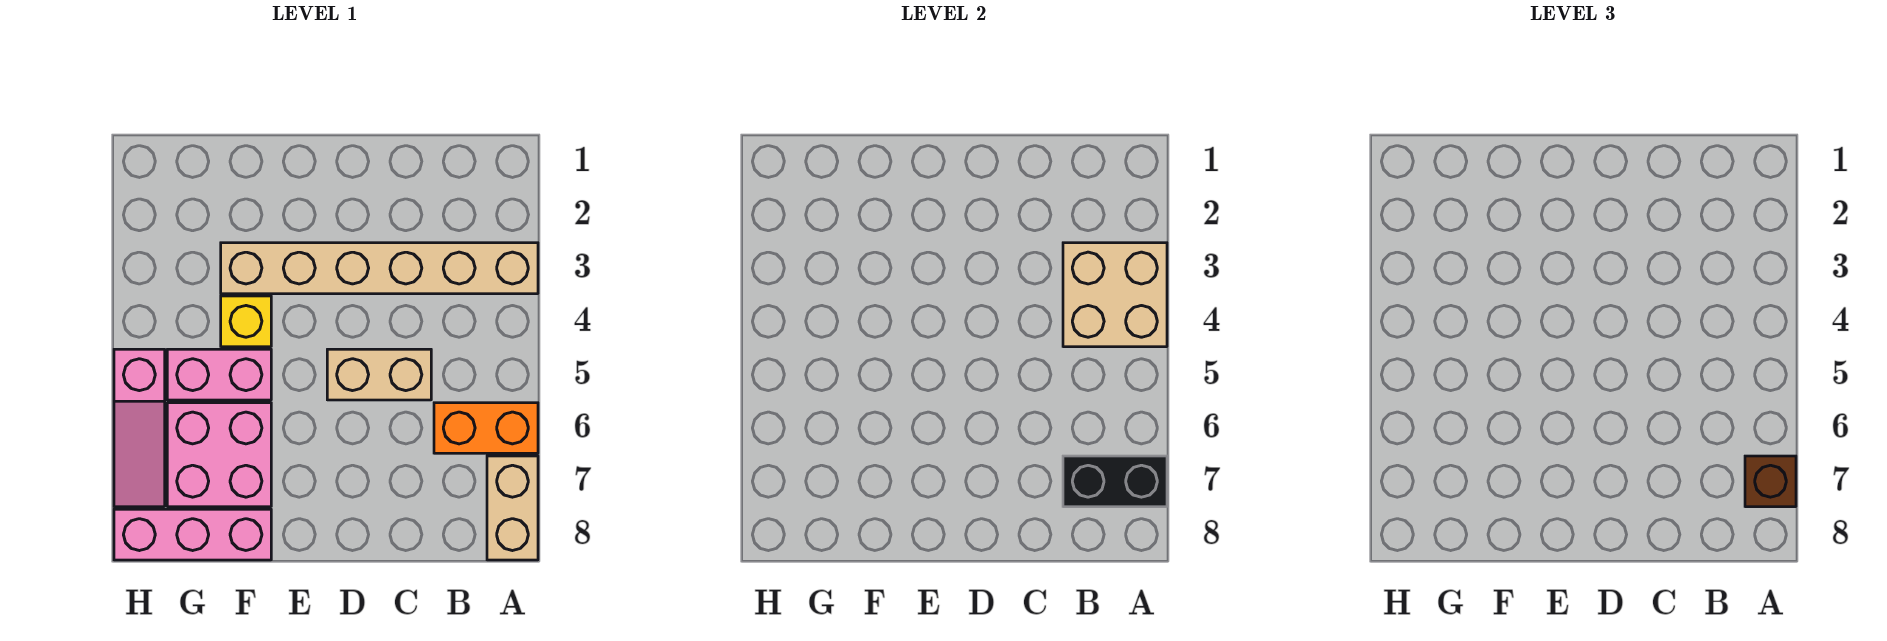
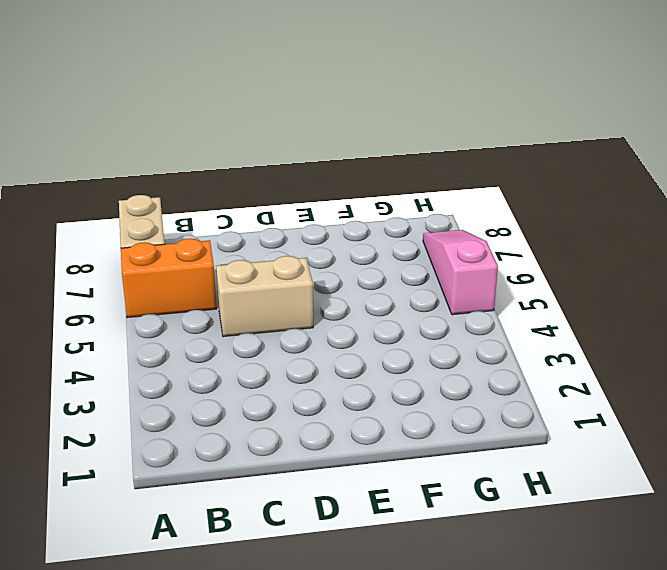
none -> tan 1x6 brick [221,243,538,294]
none -> yellow 1x1 brick [221,296,271,347]
none -> pink 1x2 brick [167,349,271,400]

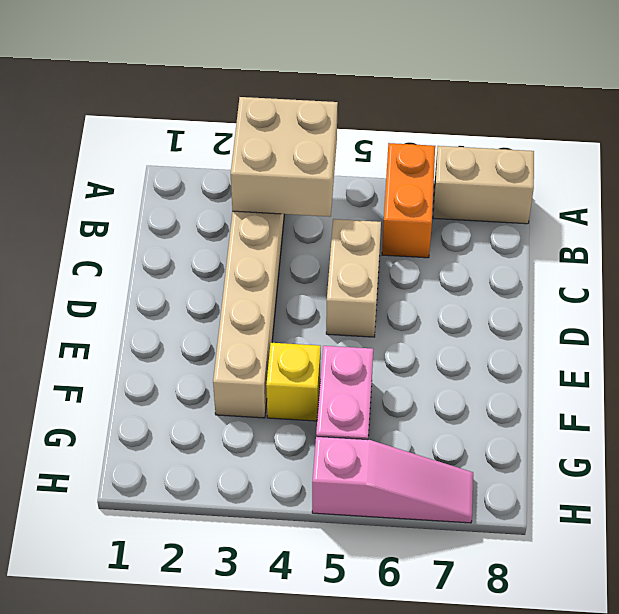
none -> pink 2x2 brick [167,403,271,507]
none -> pink 1x3 brick [114,509,271,560]
none -> black 1x2 brick [1063,456,1167,507]

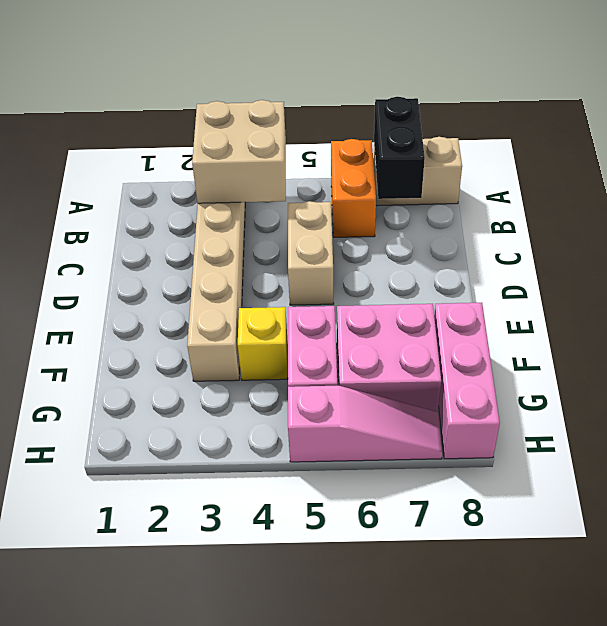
none -> brown 1x1 brick [1745,456,1796,507]

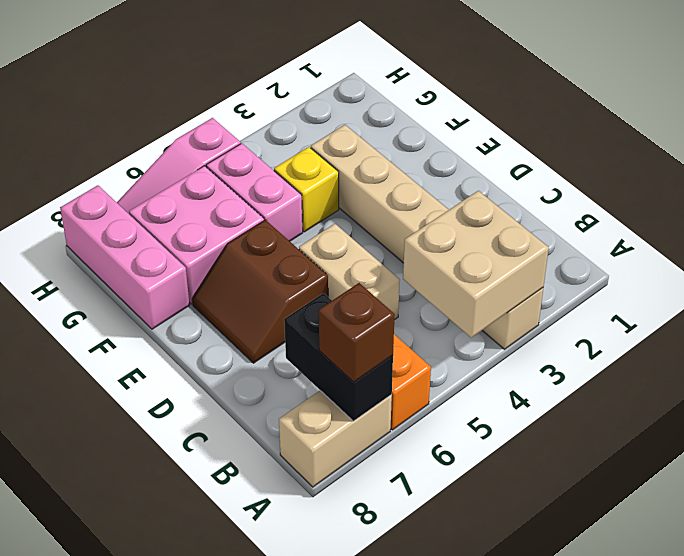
brown 2x2 slope [192,220,328,363] -> none

